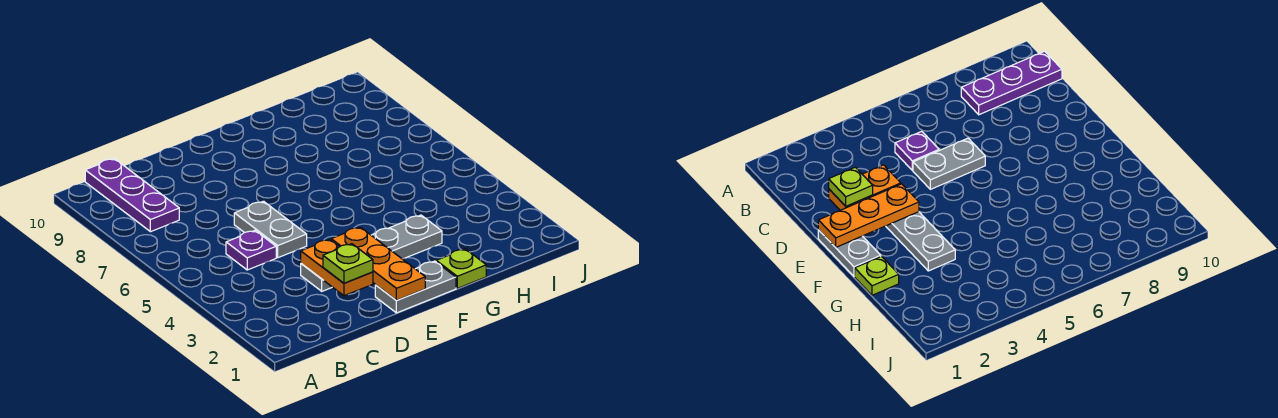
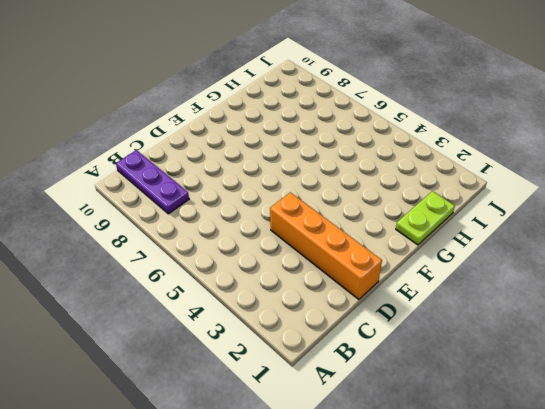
orange 1x4 brick [270,192,382,299] -> grey 1x4 plate [301,215,442,291]
lime 1x2 plate [396,191,455,245] -> lime 1x1 plate [436,249,486,288]
none -> purple 1x1 plate [226,231,276,270]
none -> grey 1x2 plate [234,201,307,258]

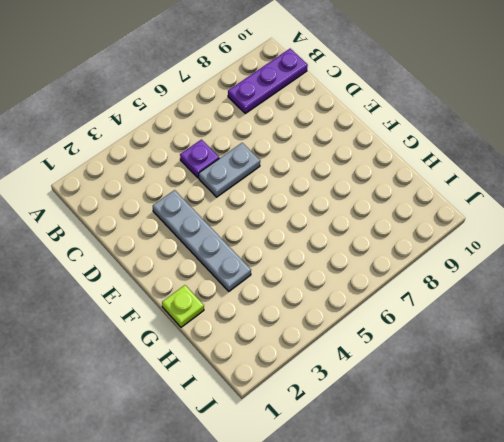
none -> grey 1x2 plate [375,261,456,313]
none -> orange 1x2 plate [301,239,373,296]

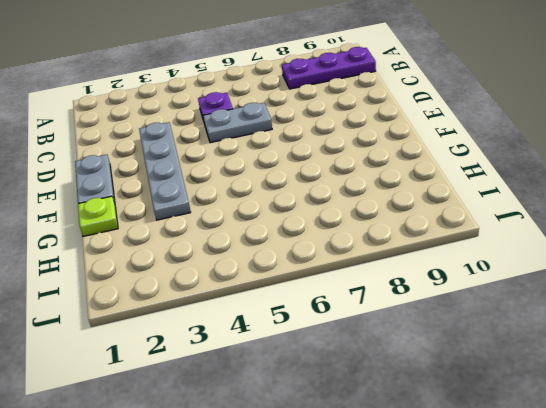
none -> orange 1x2 plate [301,239,373,296]
none -> orange 1x3 plate [331,227,425,301]

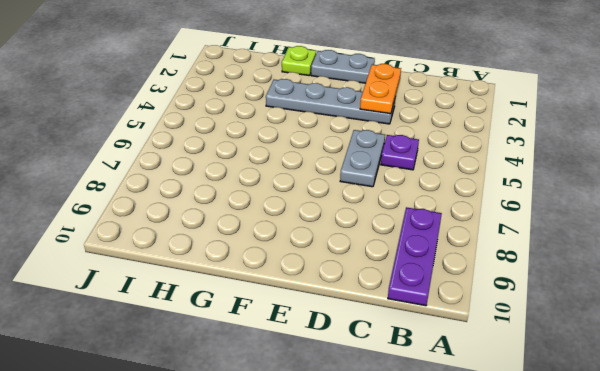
none -> orange 1x3 plate [331,227,425,301]
none -> lime 1x1 plate [323,244,373,283]

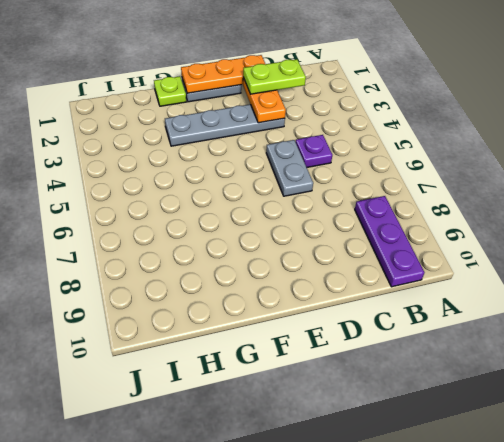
lime 1x2 plate [243,59,306,94] -> lime 1x1 plate [323,244,373,283]
orange 1x3 plate [181,55,265,93] -> orange 1x3 plate turned to [331,227,425,301]

